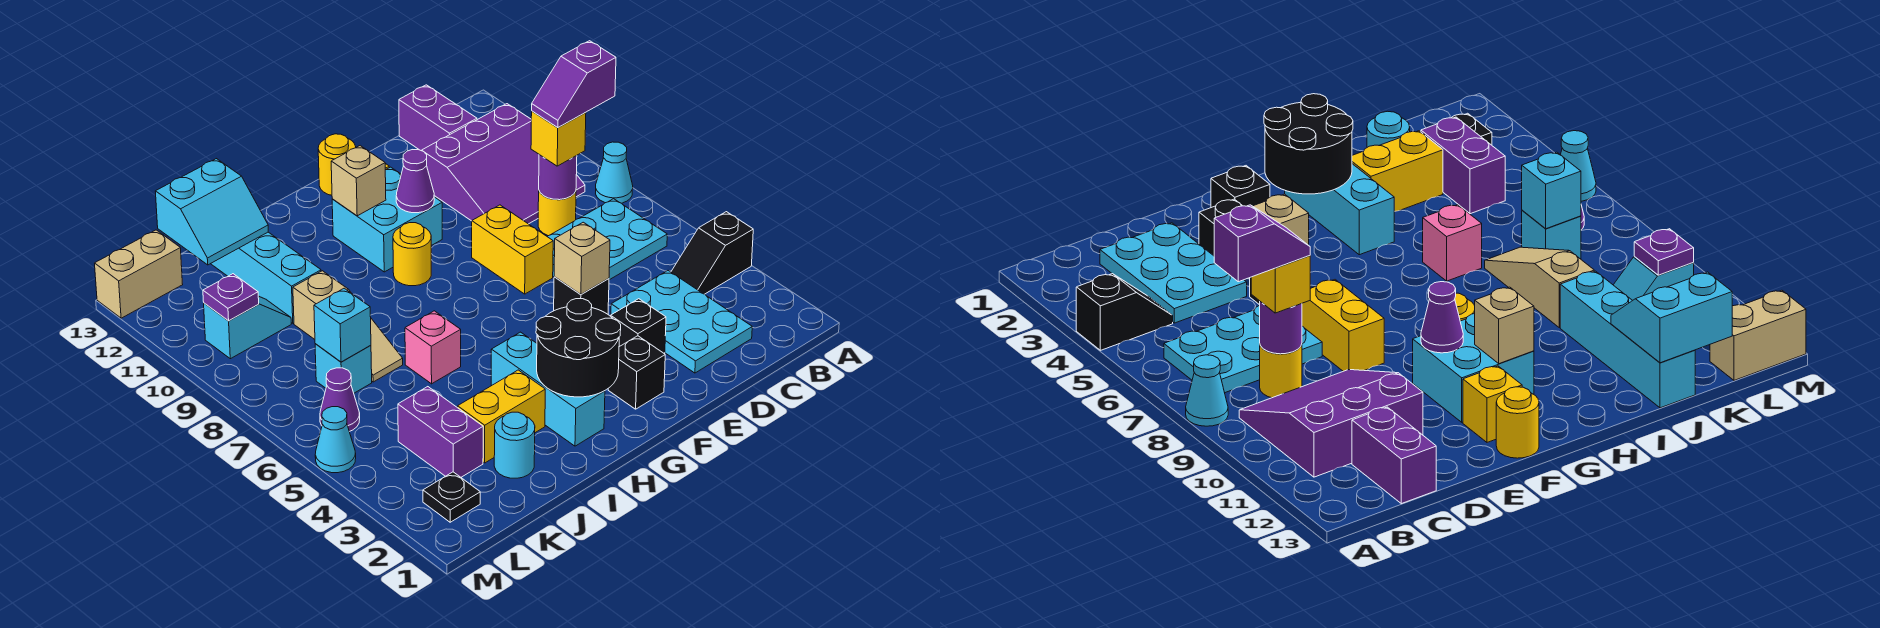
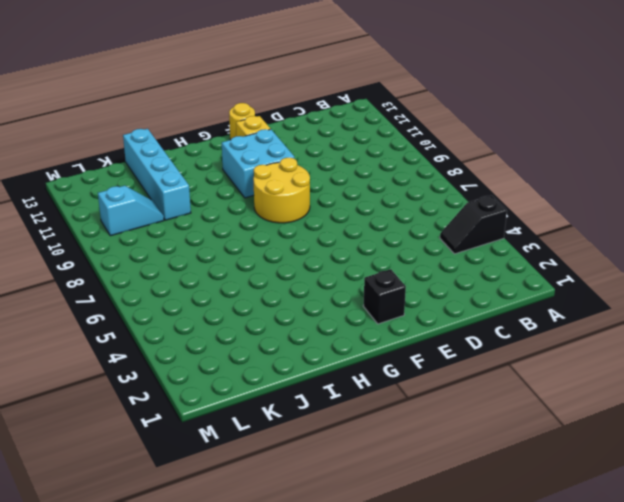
yellow 2x2 round brick [253,158,310,223] -> yellow 1x1 round brick [393,223,431,286]
none -> cyan 1x1 cone [596,142,633,203]
none -> cyan 2x3 plate [547,199,667,280]
none -> purple 3x3 slope [422,104,585,224]
none -> cyan 2x3 plate [611,271,752,373]

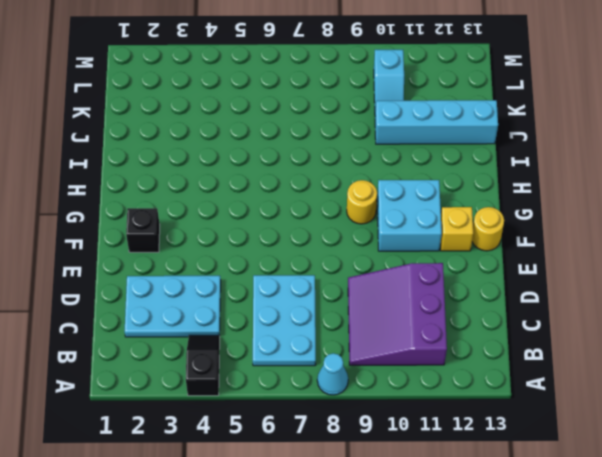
none -> yellow 1x1 round brick [538,191,576,236]
none -> purple 1x2 brick [399,85,477,151]
none -> black 1x1 brick [611,299,666,354]
none -> black 1x1 brick [554,277,609,314]

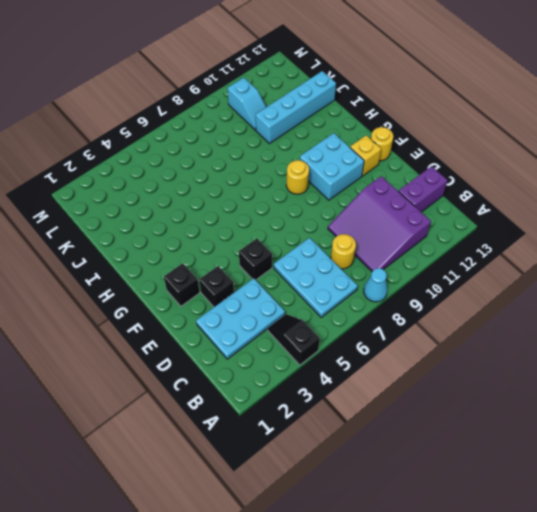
none -> yellow 1x2 brick [472,205,553,294]
none -> cyan 1x3 brick [491,332,605,446]
none -> yellow 1x2 brick [458,370,545,463]
none -> pink 1x1 brick [405,311,461,384]

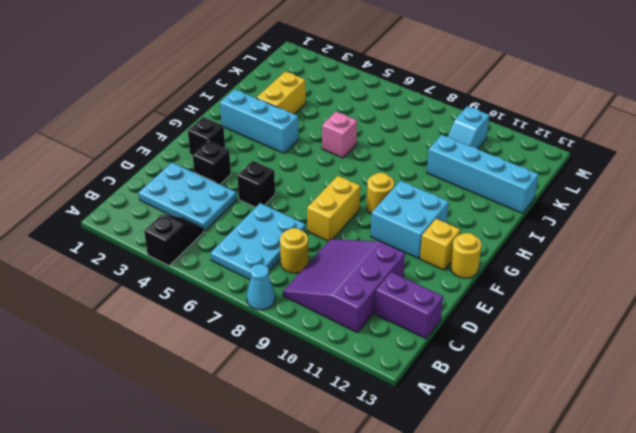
yellow 1x2 brick [307,176,360,241] -> yellow 1x2 brick turned to [472,205,553,294]
none -> cyan 1x1 round brick [494,412,535,478]
none -> tan 1x3 slope [293,271,403,382]
none -> purple 1x2 brick [398,387,483,477]
none -> cyan 1x1 brick [315,344,372,393]

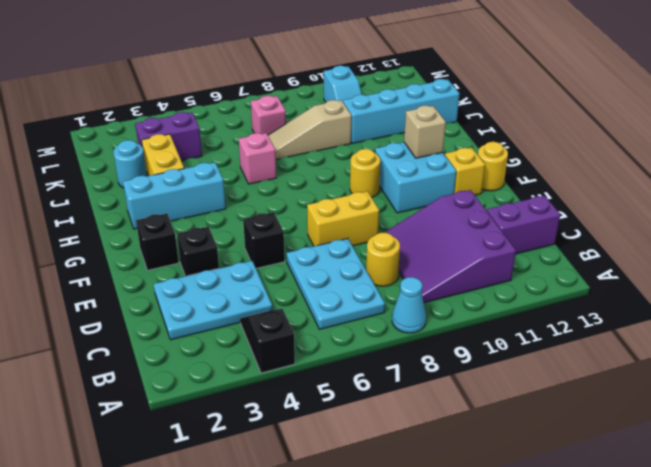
pink 1x1 brick [251,96,286,135] -> cyan 1x1 brick [315,344,372,393]
none -> black 1x1 plate [423,472,480,522]
none -> purple 1x1 cone [320,368,360,432]
none -> tan 1x2 brick [95,230,183,318]
none -> cyan 1x1 cone [315,407,356,473]

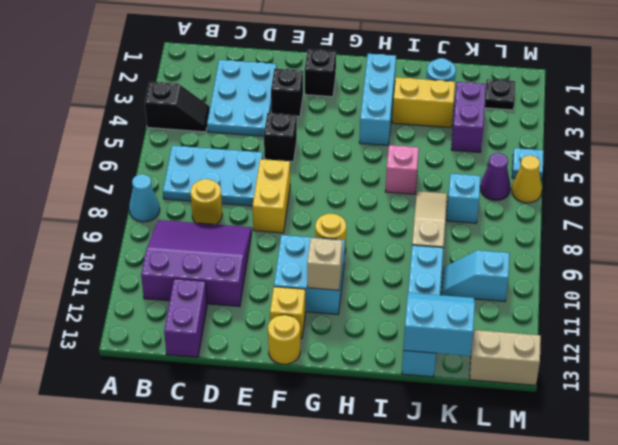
cyan 1x1 plate [512,148,544,180] -> cyan 1x1 cone [315,407,356,473]
yellow 1x1 cone [512,155,542,203] -> none
none -> purple 1x1 round brick [539,155,577,200]
none -> tan 1x1 brick [554,222,610,294]
none -> purple 1x1 cone [396,150,434,213]
none -> black 2x2 round brick [536,299,621,397]

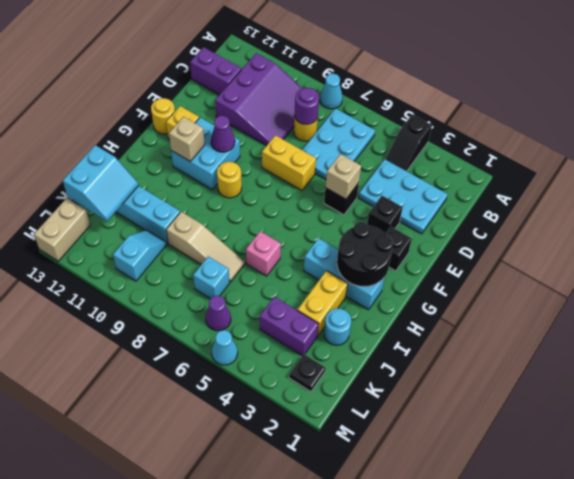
none -> cyan 1x1 brick [314,288,371,362]
none -> purple 1x1 plate [203,274,259,321]
none -> yellow 1x1 brick [531,111,586,166]
none -> purple 1x2 slope [532,41,616,128]

